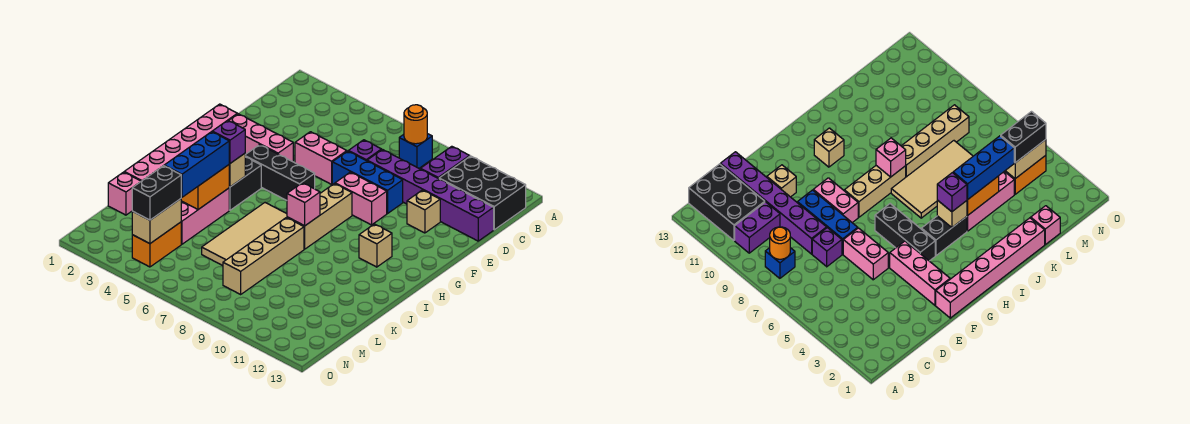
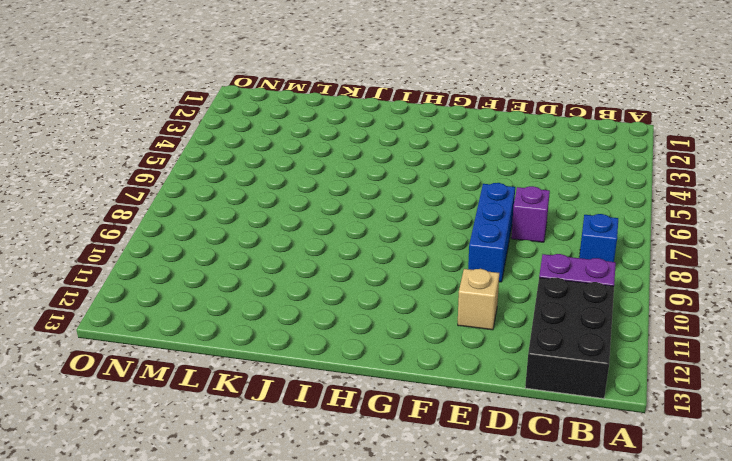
none -> purple 1x6 brick [367,150,494,241]
none -> pink 1x2 brick [295,132,347,184]
none -> pink 1x6 brick [124,104,237,181]

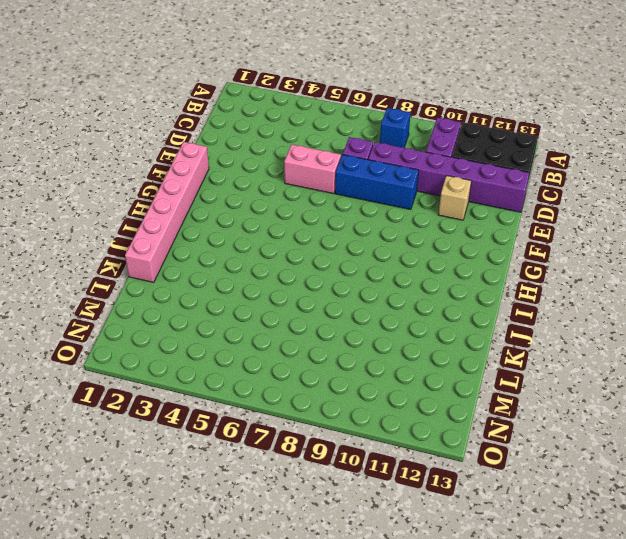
none -> pink 1x3 brick [229,114,293,162]
none -> pink 1x2 brick [335,172,387,225]
none -> black 1x3 brick [245,145,315,200]

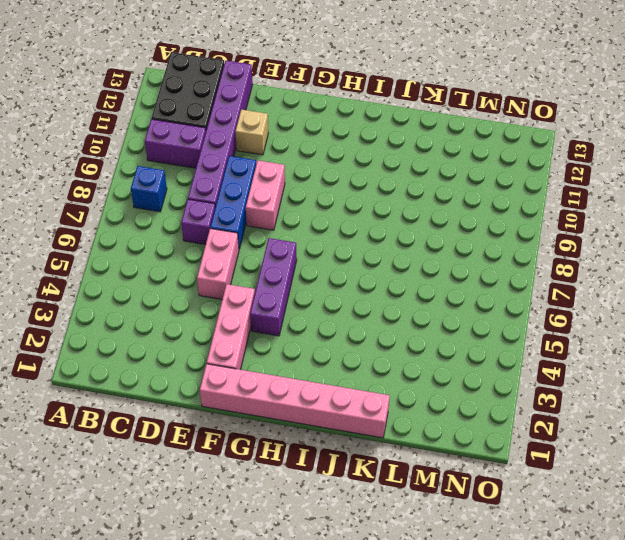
purple 1x3 brick [250,238,297,336] -> black 1x3 brick [245,145,315,200]
none -> tan 1x3 brick [287,184,352,249]
none -> black 1x2 brick [229,157,261,210]
none -> tan 1x1 brick [359,224,392,267]

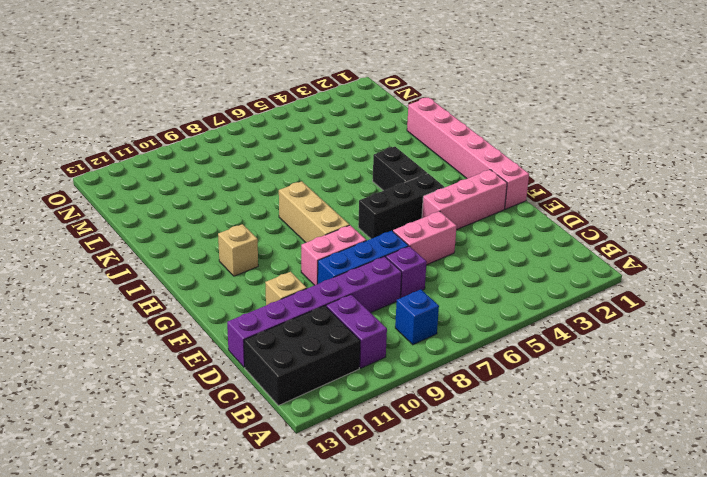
none -> tan 2x4 tile [202,203,287,266]
none -> pink 1x3 brick [181,188,229,244]
none -> tan 1x4 brick [223,218,304,294]

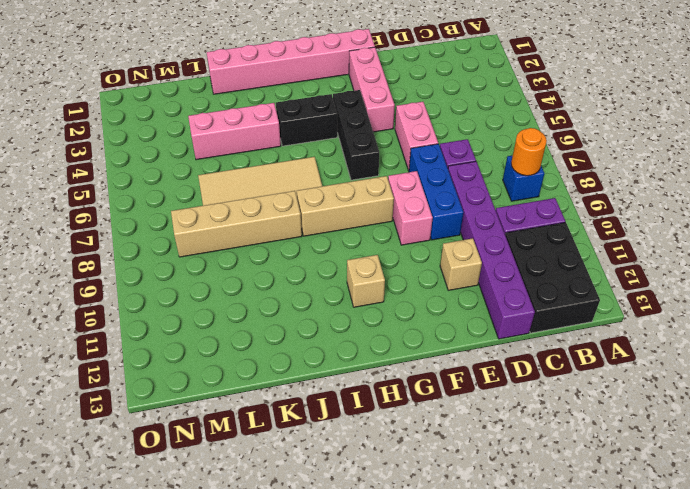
none -> pink 1x1 brick [108,172,141,215]
none -> orange 1x2 brick [132,222,181,267]
none -> tan 1x1 brick [229,153,245,187]

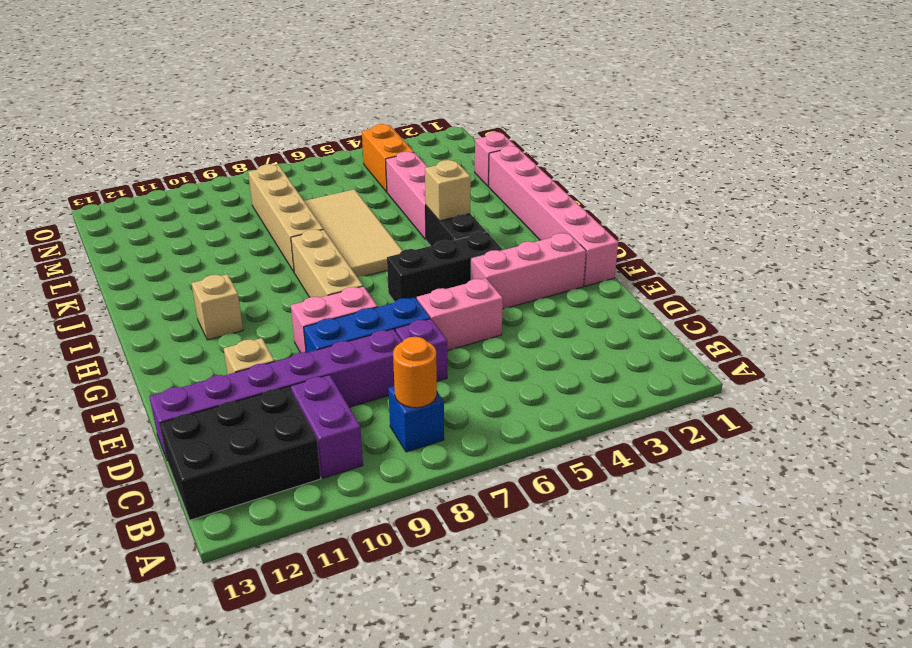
none -> pink 1x1 brick [287,183,320,226]
none -> orange 1x2 brick [181,165,229,209]
none -> tan 1x2 brick [132,199,181,244]

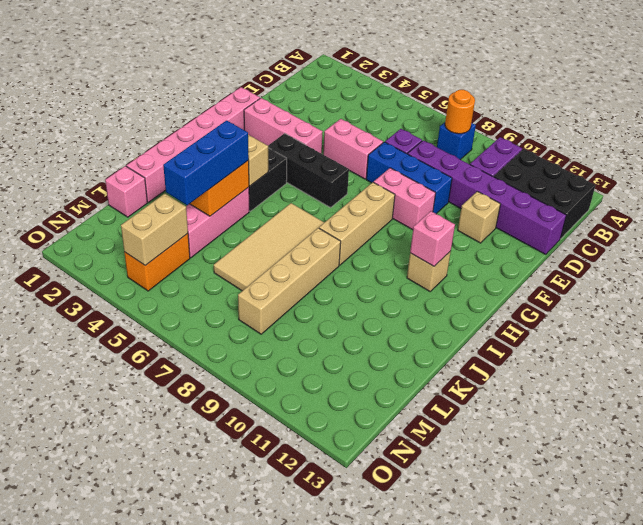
pink 1x1 brick [410,211,455,266] -> pink 1x1 brick moved to [287,183,320,226]
none -> purple 1x1 brick [212,120,245,163]
none -> black 1x2 brick [132,166,181,220]

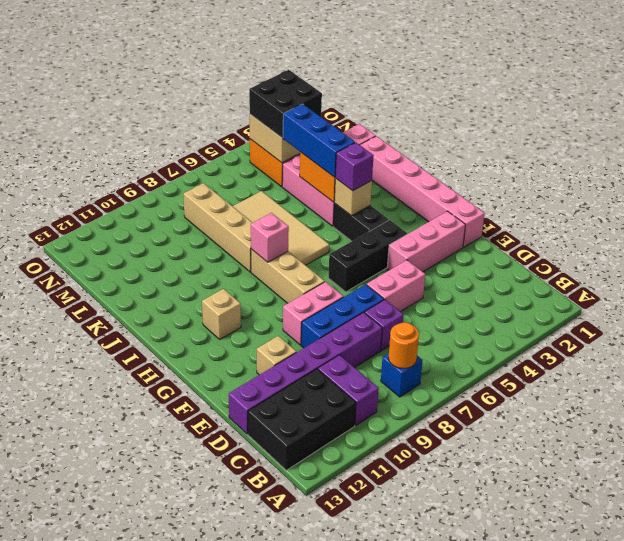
black 2x2 brick [249,70,322,138] -> black 1x2 brick [132,166,181,220]

